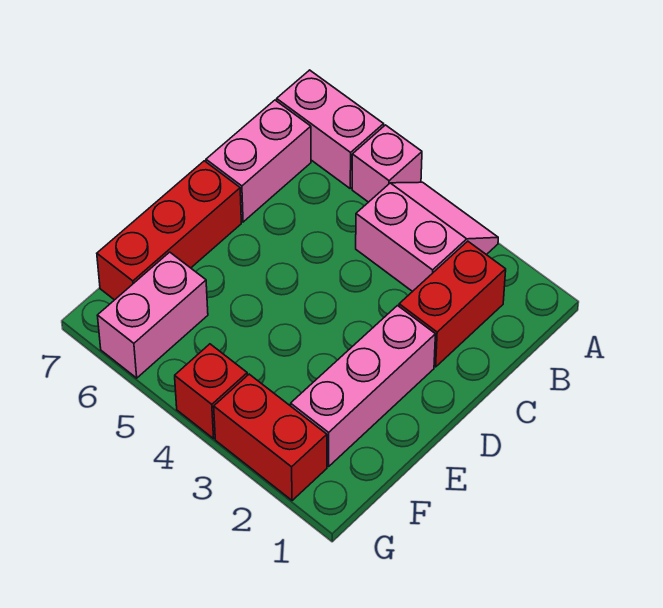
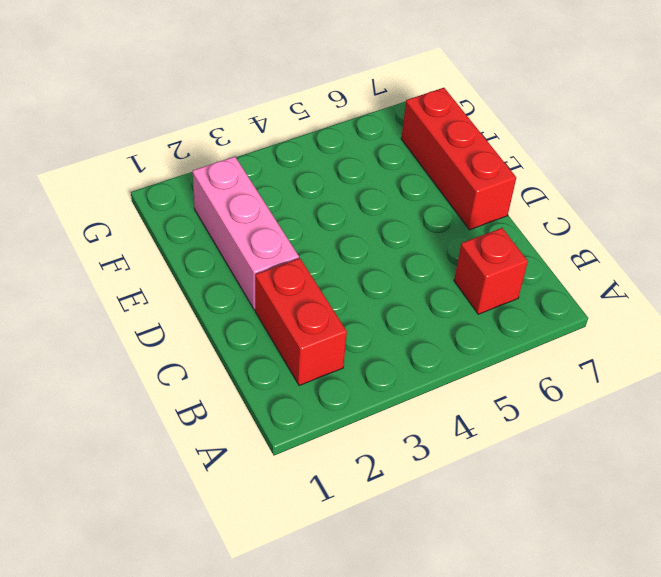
red 1x1 brick [454,228,528,314] -> red 1x1 brick moved to [175,344,247,439]
none -> pink 2x2 slope [356,182,498,292]
none -> pink 1x1 brick [352,125,422,202]

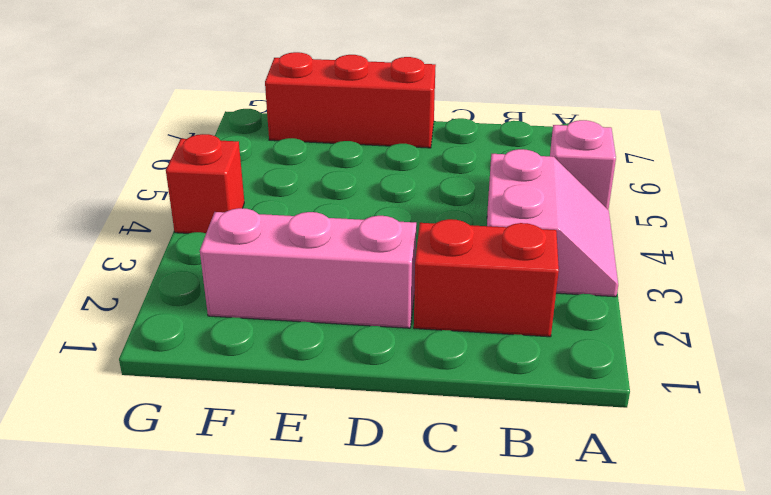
none -> pink 1x2 brick [277,70,384,188]
none -> pink 1x2 brick [206,100,311,222]

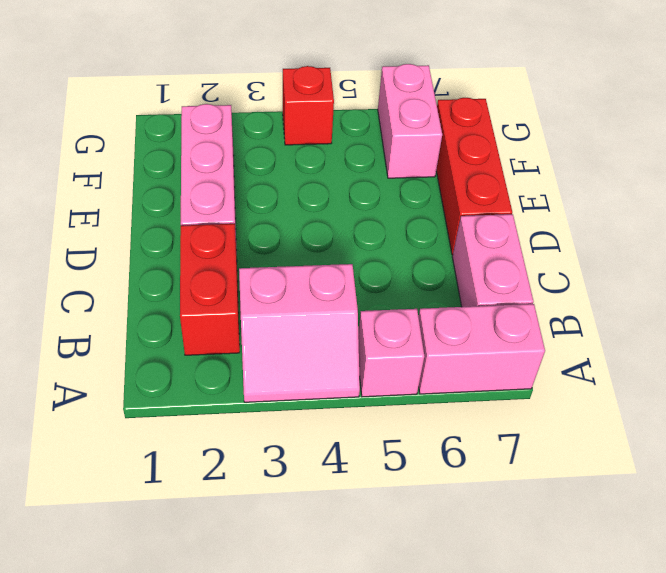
none -> red 1x2 brick [214,374,327,501]

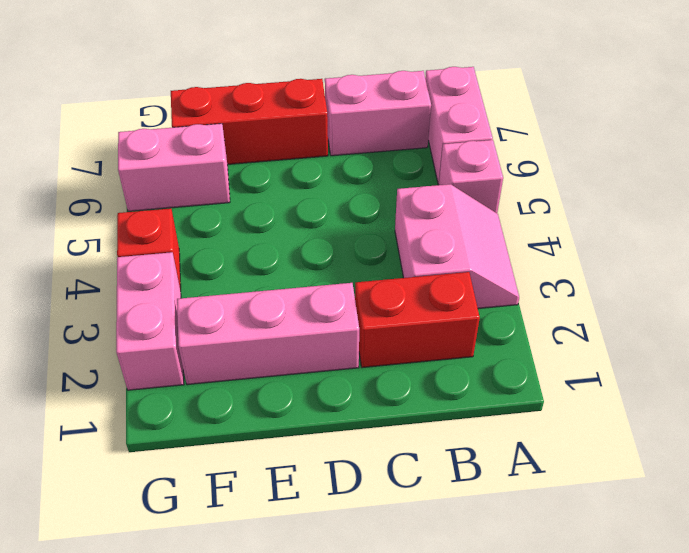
pink 1x2 brick [116,252,184,390] -> red 1x2 brick [214,374,327,501]

